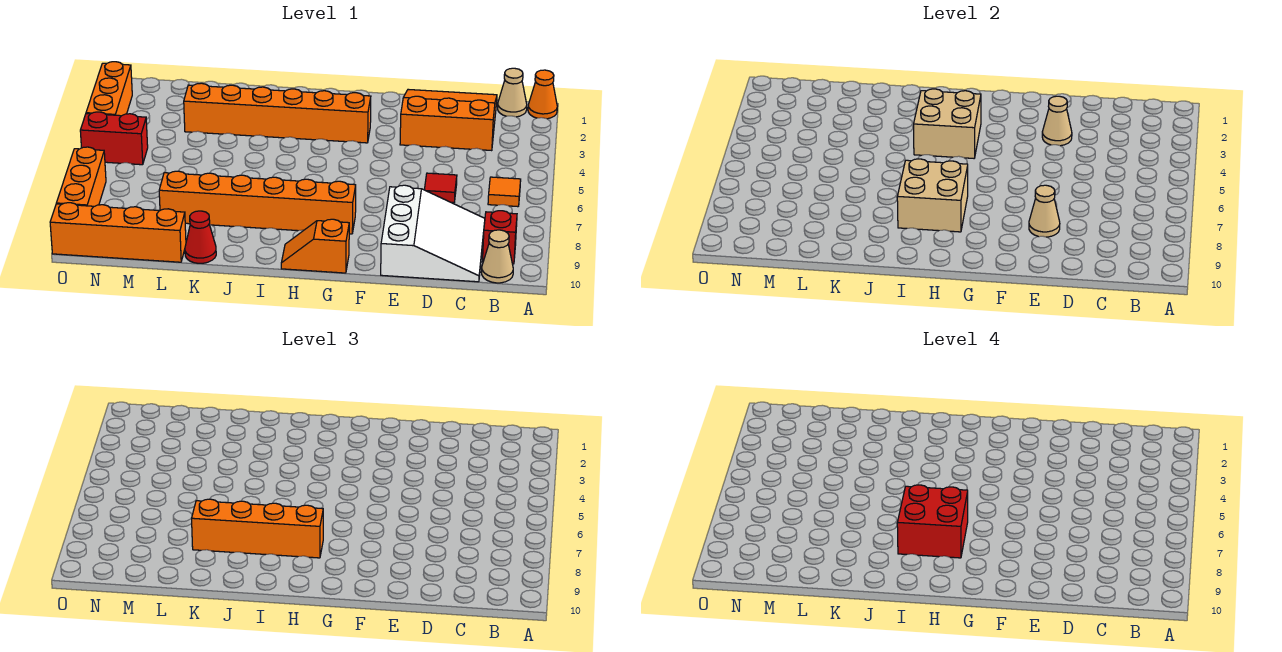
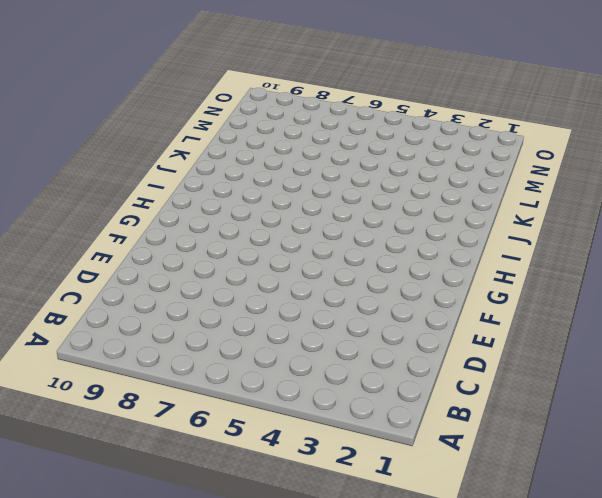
none -> orange 1x1 cone [528,70,557,119]
none -> tan 1x1 cone [498,68,527,117]
none -> orange 1x1 tile [488,177,521,207]

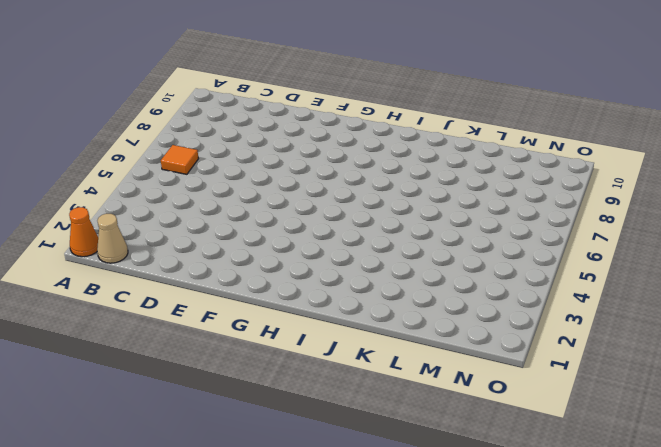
none -> red 1x1 brick [483,211,517,264]
none -> tan 1x1 cone [481,230,513,283]
none -> orange 3x3 slope [400,89,497,151]

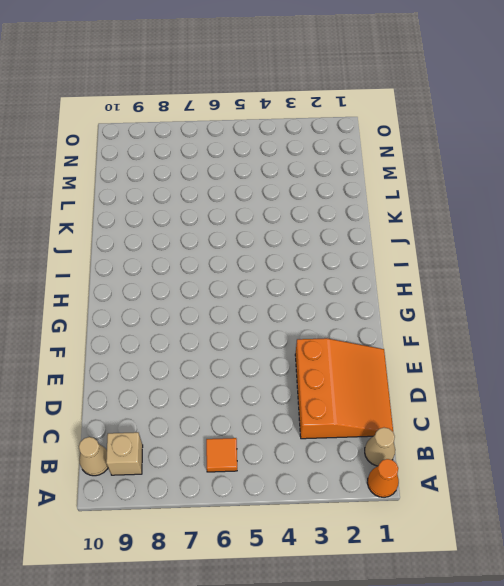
tan 1x1 brick [106,432,143,475] -> red 1x1 brick [483,211,517,264]
none -> white 3x3 slope [381,185,485,282]
none -> red 1x1 tile [424,173,457,202]
none -> orange 1x6 brick [184,83,371,143]

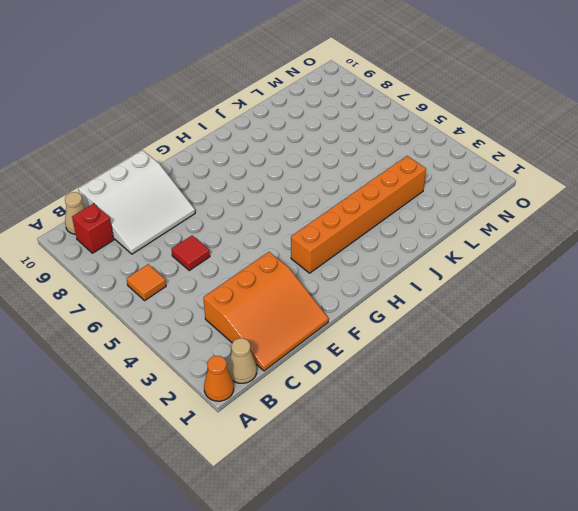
white 3x3 slope [78,150,195,254] -> white 3x3 slope turned to [381,185,485,282]
none -> orange 1x6 brick [159,171,356,234]
none -> orange 1x2 slope [281,219,349,273]
none -> red 1x1 cone [185,211,216,263]

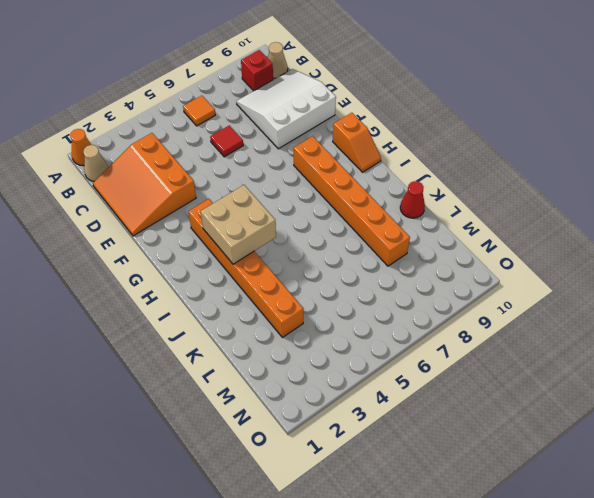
none -> orange 1x4 brick [50,203,186,262]
none -> red 1x2 brick [80,112,148,165]
none -> orange 1x3 brick [86,62,132,116]

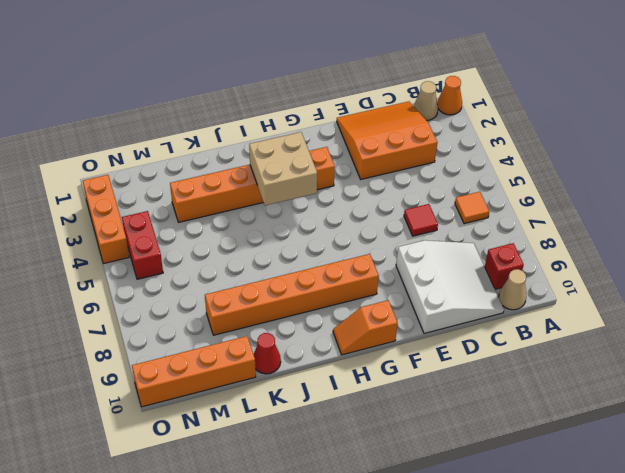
red 1x2 brick [122,211,163,279] -> red 1x2 brick turned to [80,112,148,165]
none -> orange 1x3 brick [56,147,106,206]
none -> tan 1x1 cone [1042,96,1072,146]
none -> tan 1x1 cone [1029,185,1060,237]

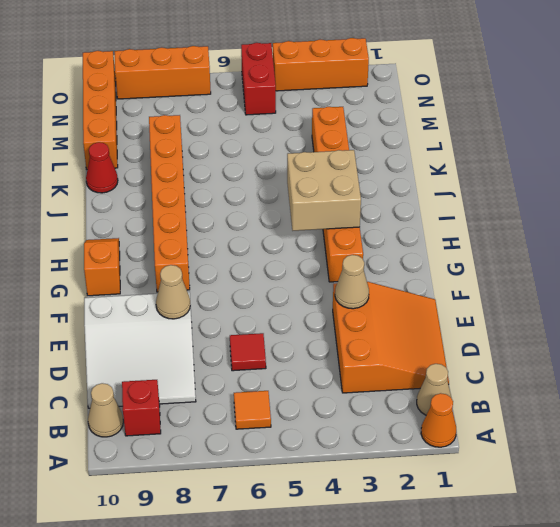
none -> tan 2x2 brick [897,159,968,232]
none -> orange 1x4 brick [192,499,323,558]
none -> red 2x2 brick [897,485,968,558]

